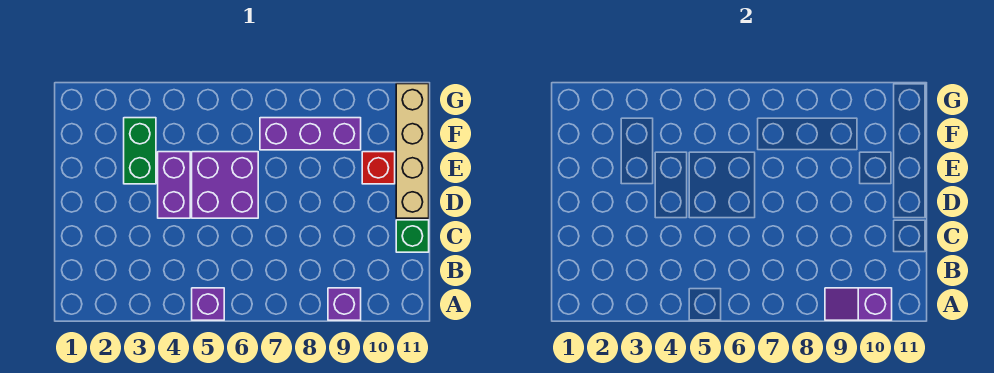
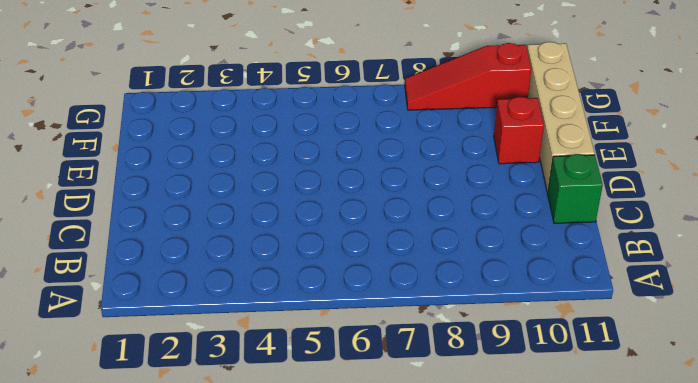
red 1x3 slope [405,43,531,110] -> none
none -> purple 1x1 brick [192,288,224,320]
none -> purple 1x1 brick [328,288,361,320]

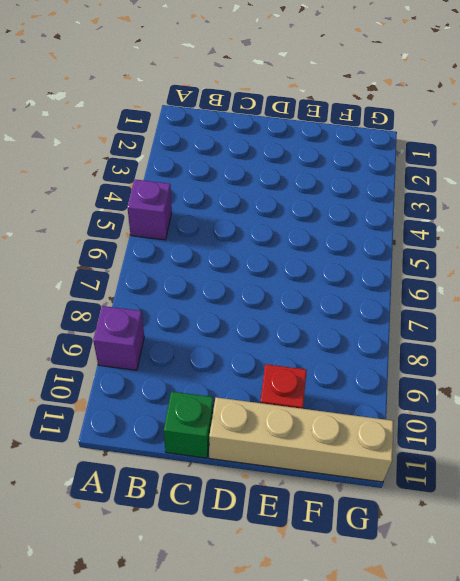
none -> purple 1x2 brick [158,152,190,218]
none -> purple 2x2 brick [192,152,258,218]

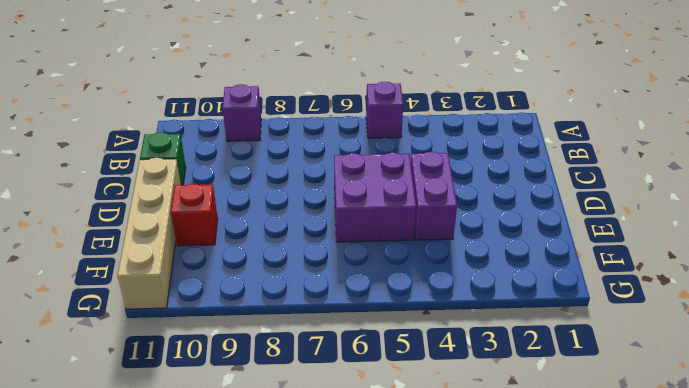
none -> green 1x2 brick [124,118,156,184]
none -> purple 1x3 brick [260,118,361,150]

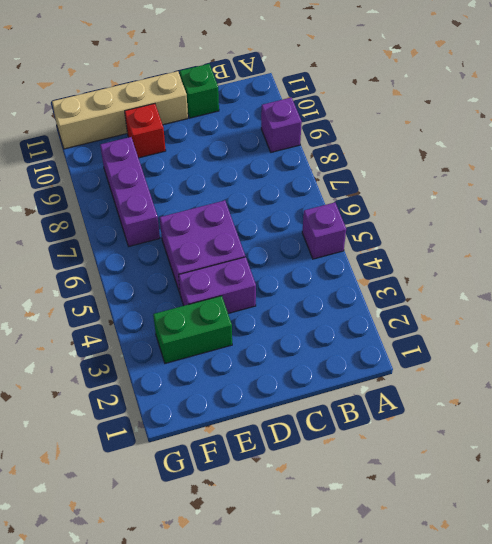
none -> purple 1x2 slope [825,288,892,320]

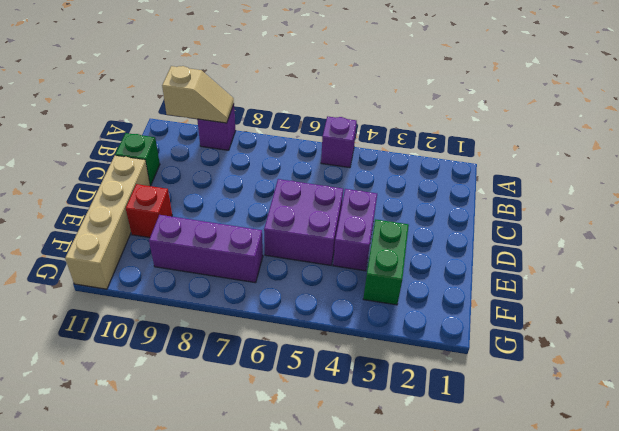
tan 1x2 slope [162,66,234,123] -> purple 1x2 slope [825,288,892,320]

